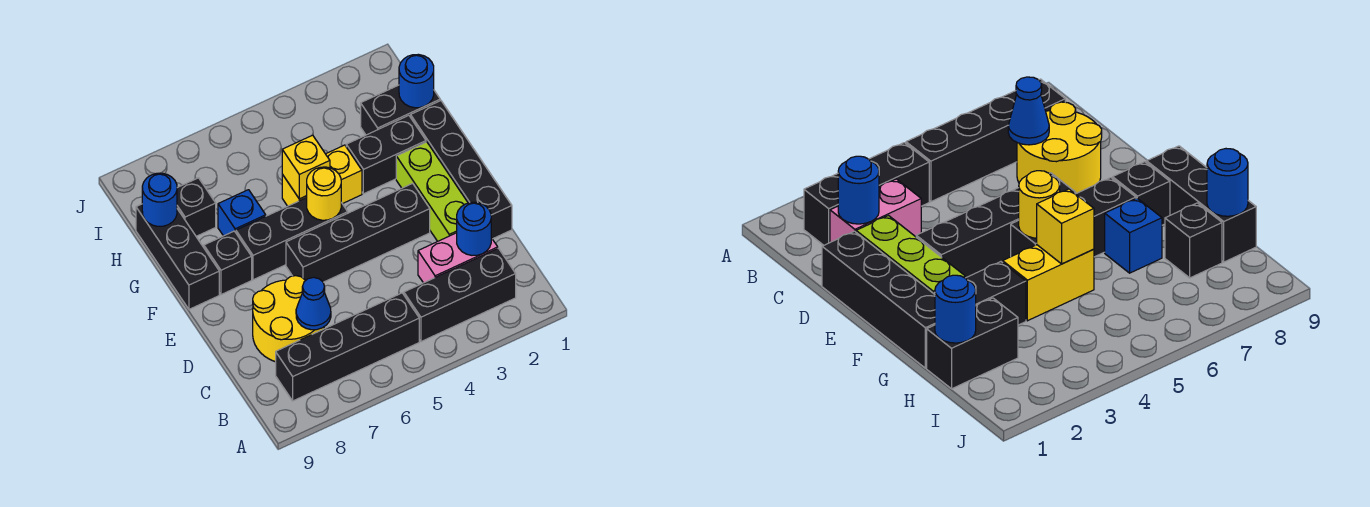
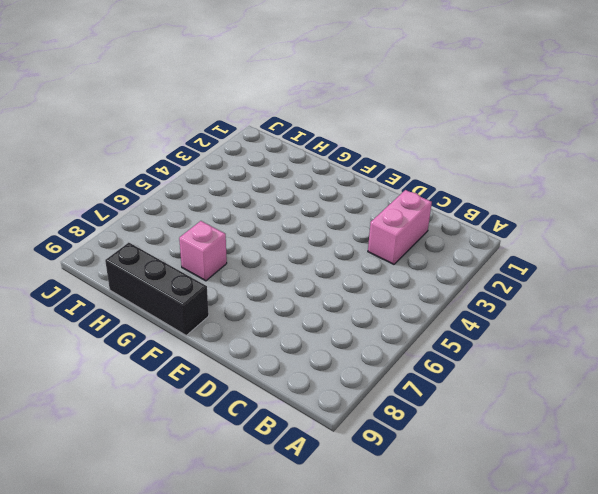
pink 1x1 brick [179,221,227,281] -> blue 1x1 brick [218,190,266,236]
none -> black 1x3 brick [404,248,516,342]
none -> black 1x4 brick [276,293,419,401]
none -> yellow 2x2 round brick [253,276,324,362]

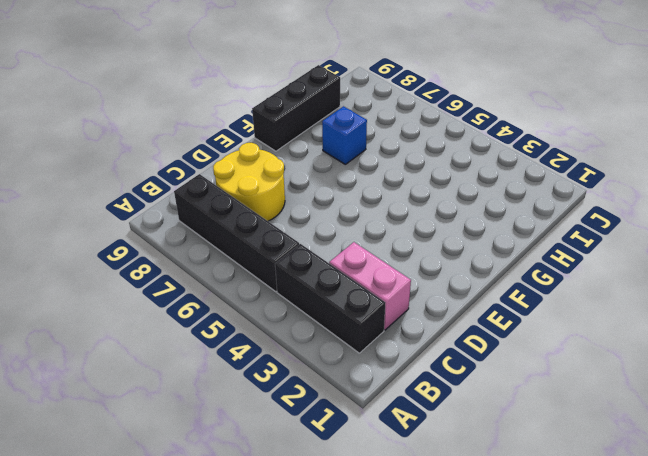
none -> black 1x4 brick [411,101,512,239]
none -> lime 1x3 brick [396,142,468,241]
none -> black 1x4 brick [286,183,430,282]

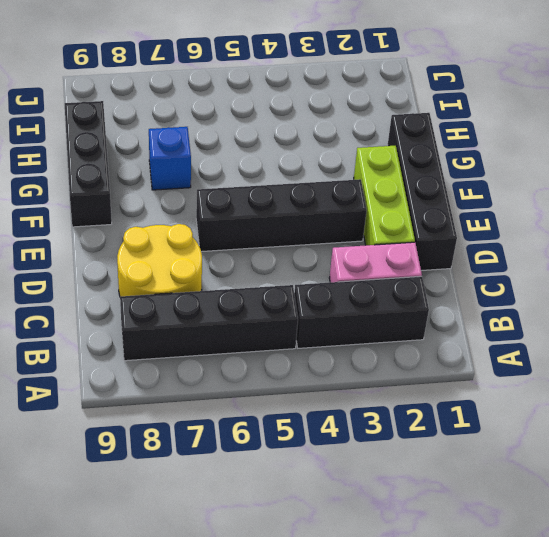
none -> black 1x3 brick [236,198,348,280]
none -> black 1x1 brick [204,231,252,295]
none -> black 1x2 brick [346,115,426,194]

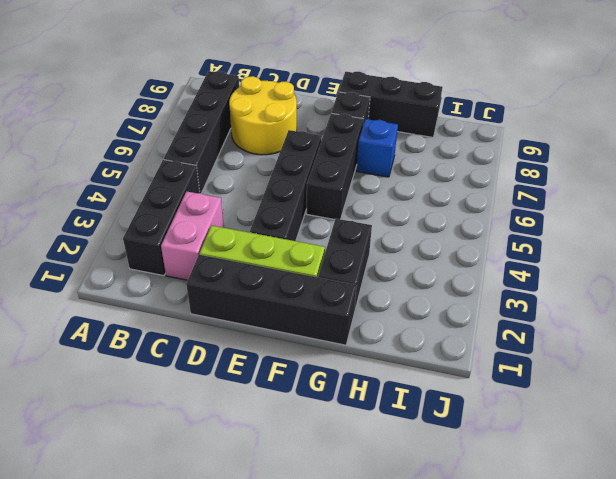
none -> yellow 1x2 brick [282,145,362,206]
none -> black 1x2 brick [361,85,440,135]
none -> black 1x1 brick [177,178,216,236]

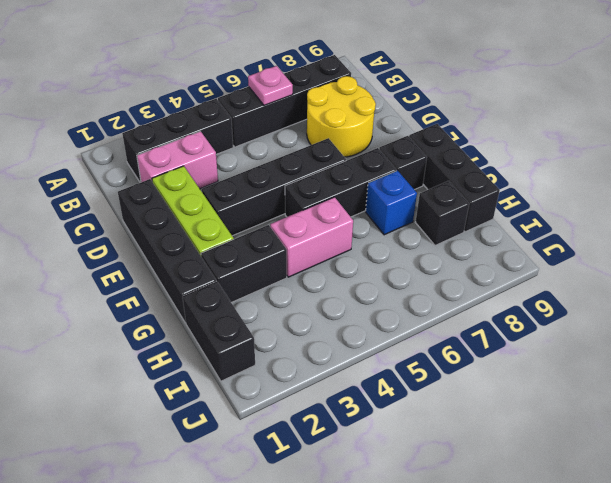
pink 1x1 plate [248,66,293,105] -> none
pink 1x2 brick [270,197,353,277] -> yellow 1x2 brick [282,145,362,206]
black 1x2 brick [182,281,255,381] -> black 1x2 brick turned to [361,85,440,135]
none -> blue 1x1 round brick [457,202,491,255]
none -> blue 1x1 cone [296,277,331,330]
none -> yellow 1x1 round brick [307,167,341,220]

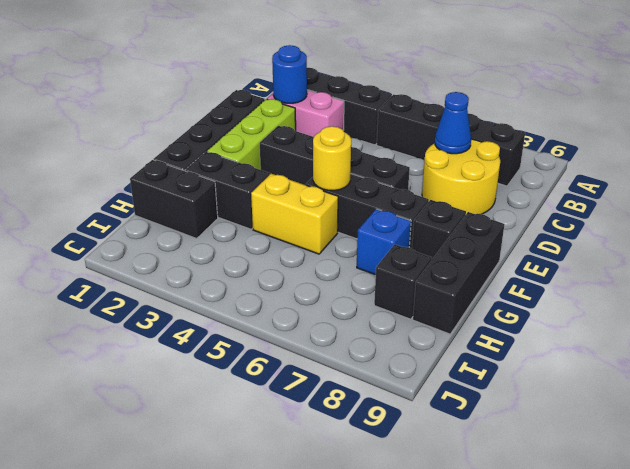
none -> yellow 1x1 brick [282,135,330,199]
none -> blue 1x1 round brick [399,54,434,108]
none -> blue 1x1 round brick [142,173,177,226]

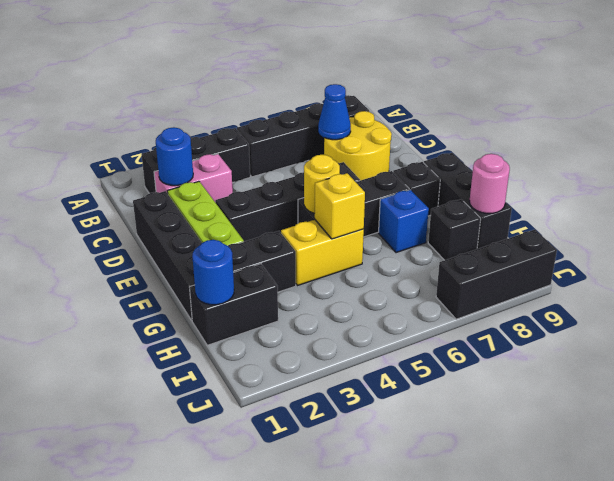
pink 1x1 round brick [469,154,510,213] -> blue 1x1 round brick [142,173,177,226]
black 1x3 brick [436,230,557,319] -> none

